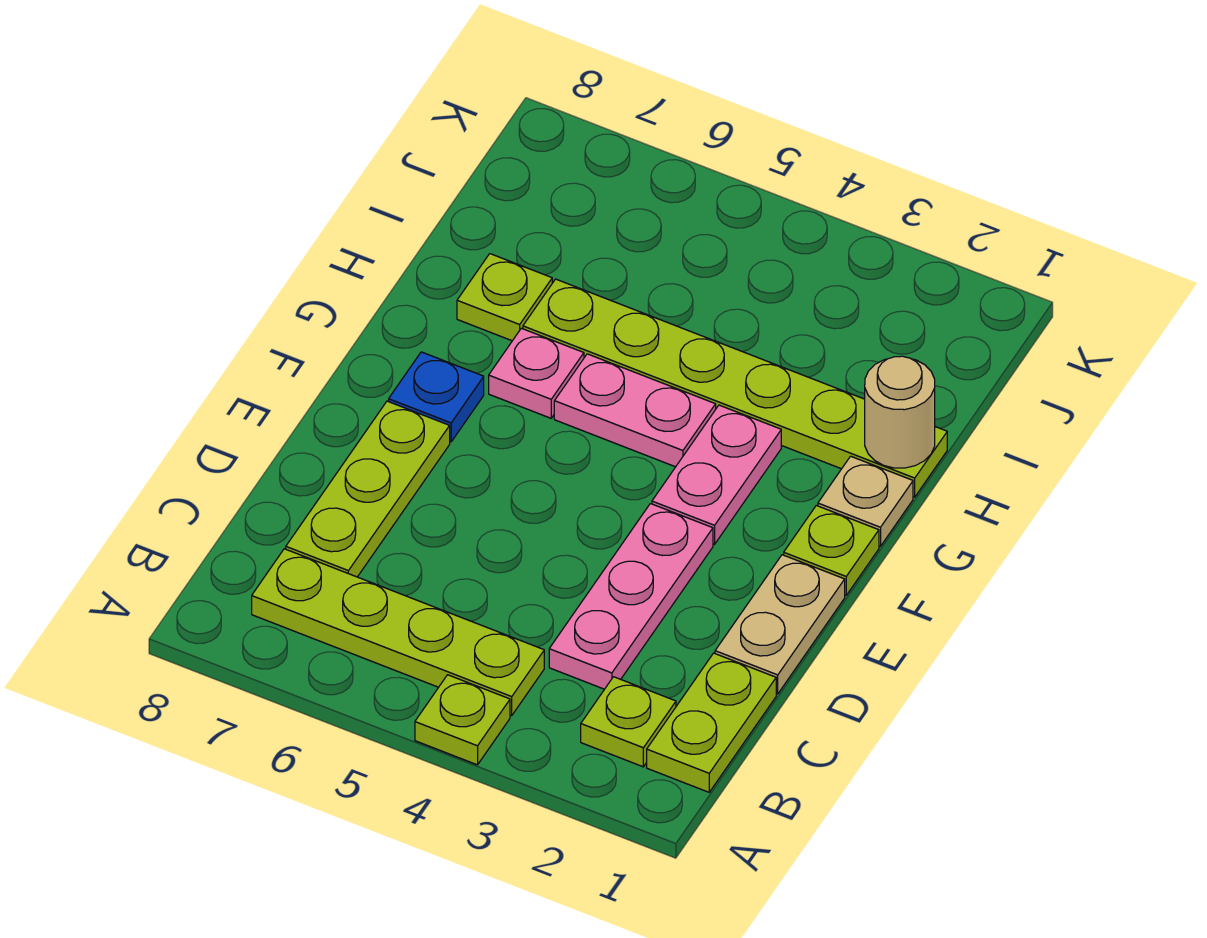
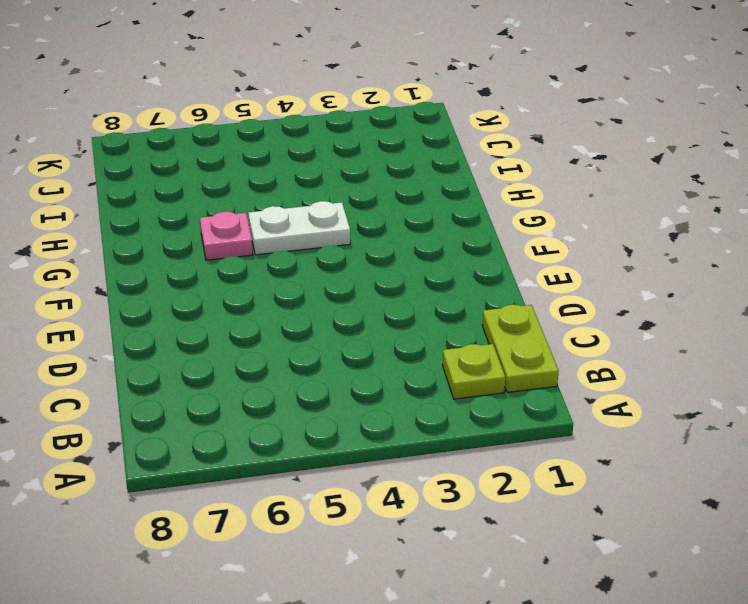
white 1x2 plate [249,201,350,255] -> pink 1x2 plate [554,354,716,467]
none -> lime 1x1 plate [415,675,510,765]
none -> lime 1x4 plate [252,549,544,716]
none -> pink 1x3 plate [549,504,713,689]

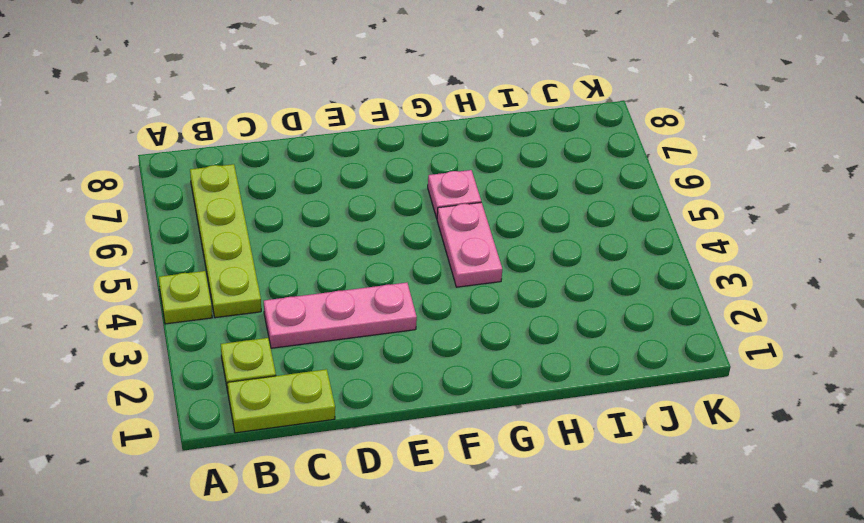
none -> lime 1x3 plate [286,401,450,577]
none -> tan 1x2 plate [715,555,845,694]
none -> lime 1x1 plate [784,506,879,595]

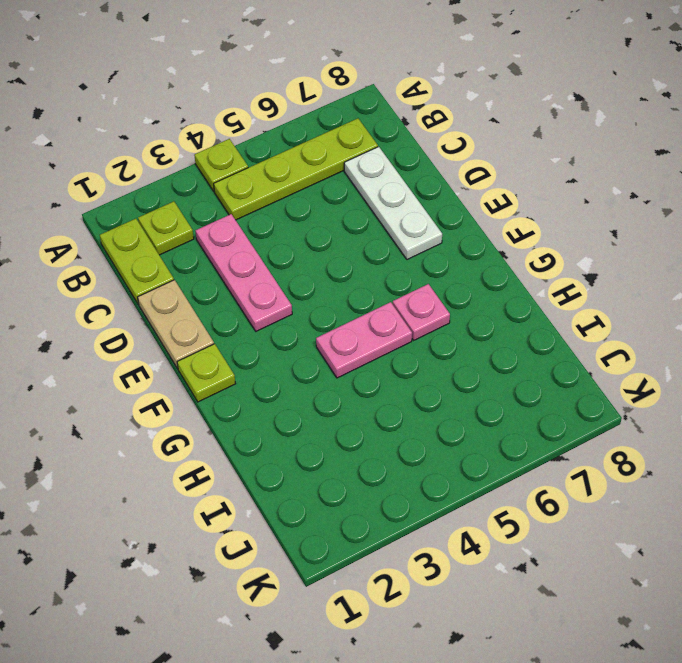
white 1x3 plate [344,147,442,259] -> lime 1x3 plate [286,401,450,577]
none -> pink 1x2 plate [652,405,781,544]
none -> blue 1x1 plate [389,352,484,442]
none -> tan 1x1 plate [818,456,913,546]

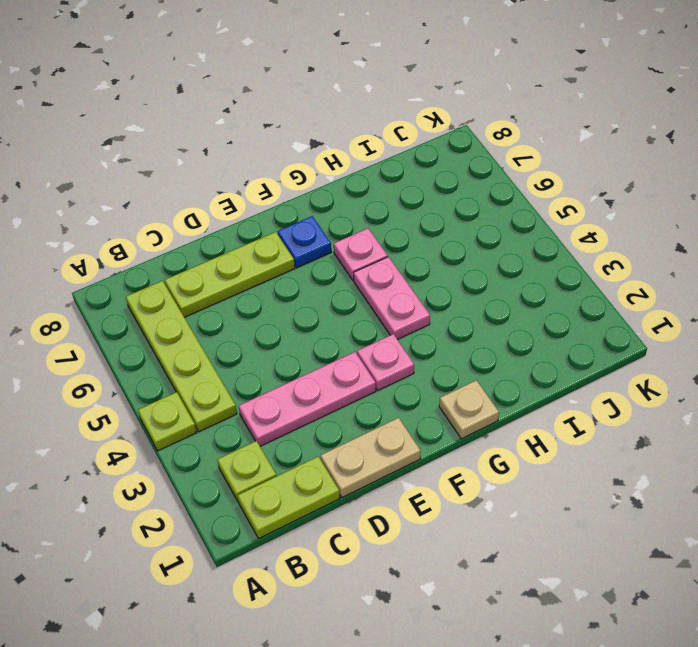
pink 1x1 plate [357,334,414,390] -> pink 1x2 plate [652,405,781,544]
none -> lime 1x1 plate [784,506,879,595]
none -> lime 1x6 plate [523,279,947,497]
none -> lime 1x1 plate [457,254,552,341]

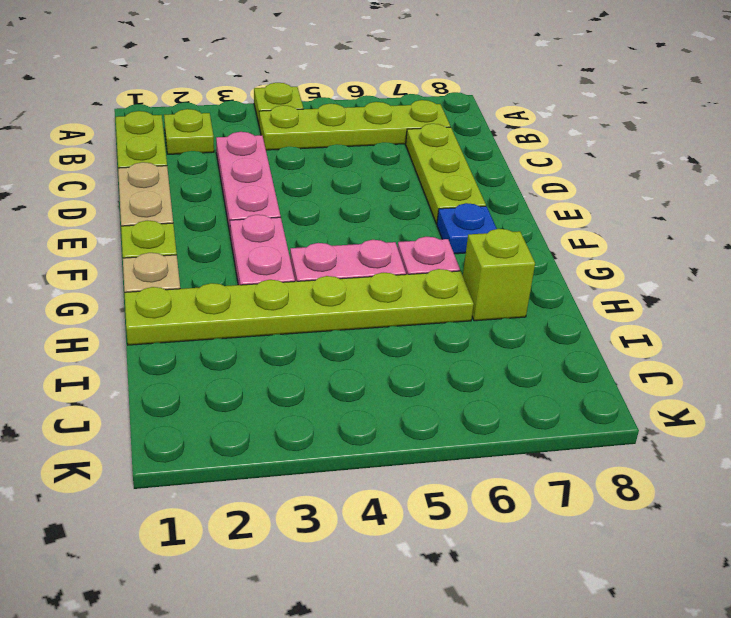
lime 1x1 brick [463,229,535,321] -> lime 1x1 plate [457,254,552,341]
none -> tan 1x1 round brick [865,356,935,468]

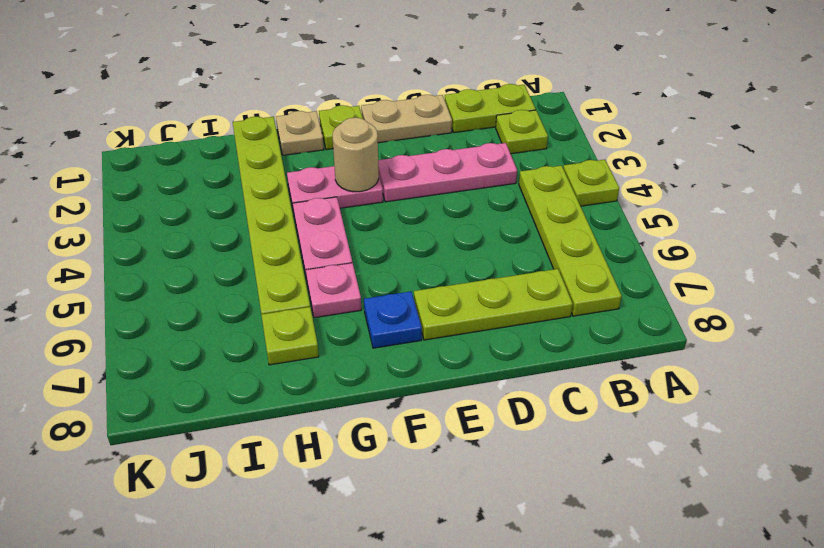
tan 1x1 round brick [333,118,379,192] -> tan 1x1 round brick moved to [865,356,935,468]

